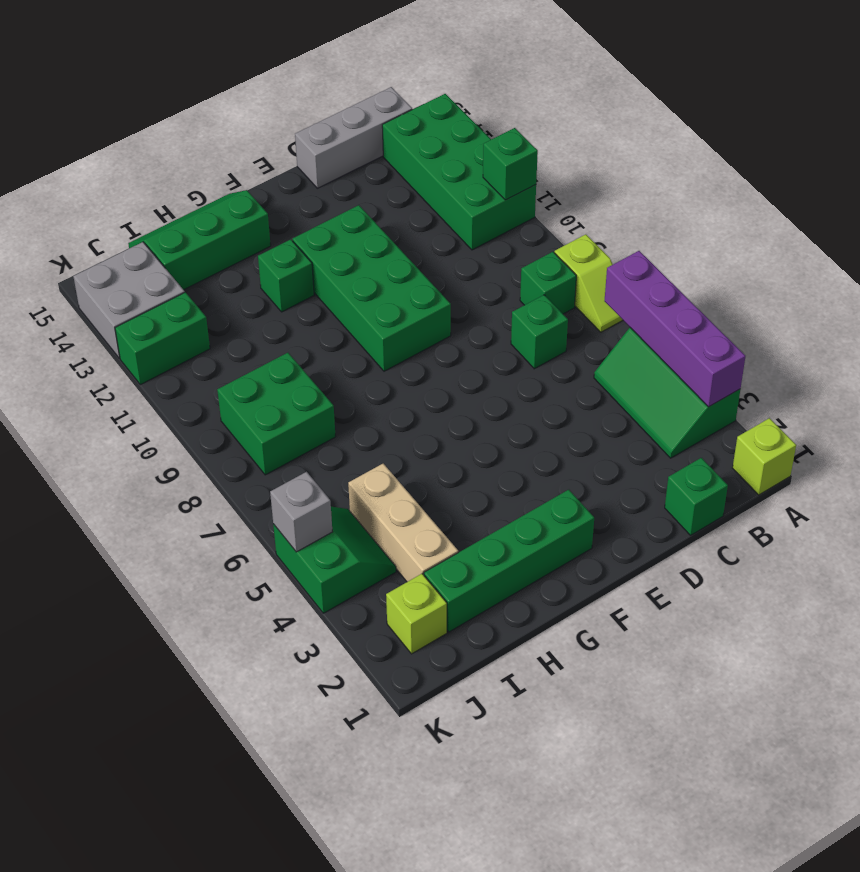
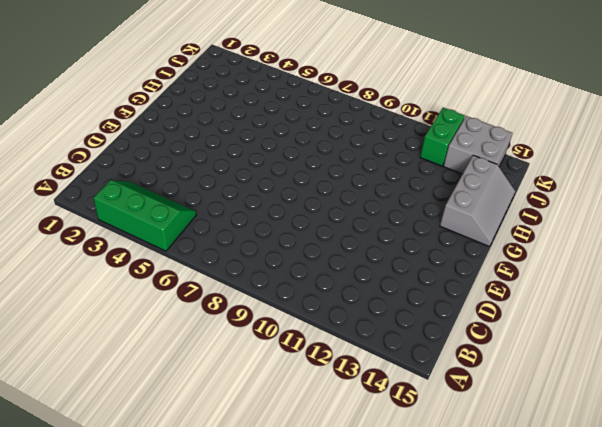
grey 2x3 slope [440,155,515,247] -> green 2x3 slope [128,190,271,290]
none -> lime 1x1 brick [733,418,796,495]
none -> lime 1x2 slope [554,234,623,332]
none -> green 2x4 brick [382,94,536,250]

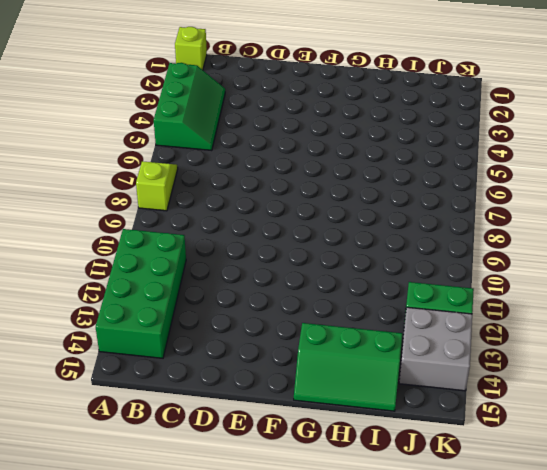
none -> green 1x1 brick [520,252,576,314]
none -> grey 1x3 brick [295,87,412,188]
none -> green 1x1 brick [665,458,728,535]

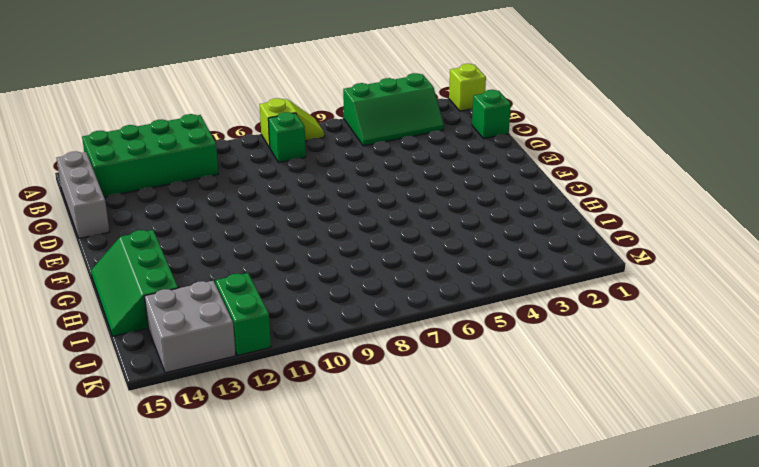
none -> green 1x1 brick [511,295,568,369]
none -> green 2x4 brick [293,205,451,371]
none -> green 1x4 brick [424,490,594,632]

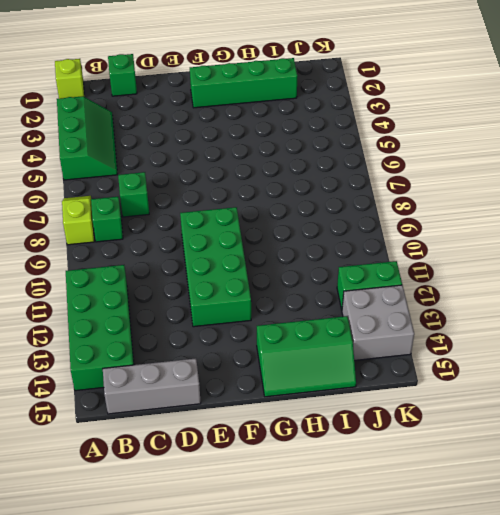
none -> green 1x1 brick [258,239,314,312]
none -> tan 1x3 brick [348,464,458,582]
none -> green 2x2 brick [217,353,336,475]

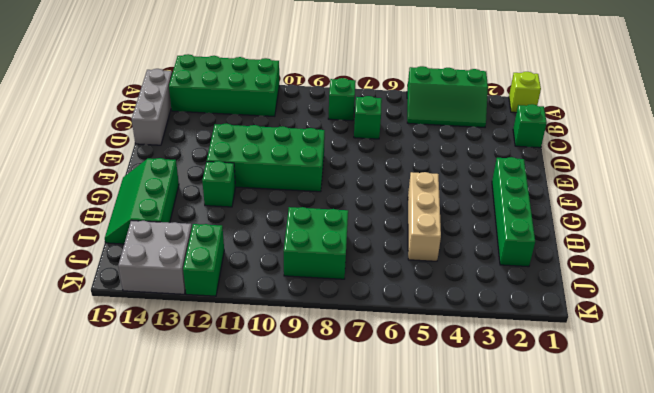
tan 1x3 brick [408,172,441,261] -> tan 1x3 brick turned to [348,464,458,582]
none -> lime 1x2 slope [554,234,623,332]
none -> lime 1x1 brick [386,574,447,654]
none -> green 2x2 slope [273,507,396,613]

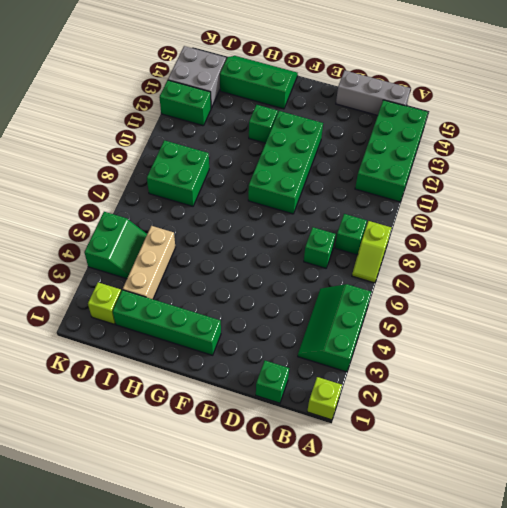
none -> purple 1x4 brick [605,251,745,407]
none -> green 1x1 brick [483,128,538,200]
none -> grey 1x1 brick [270,472,332,552]

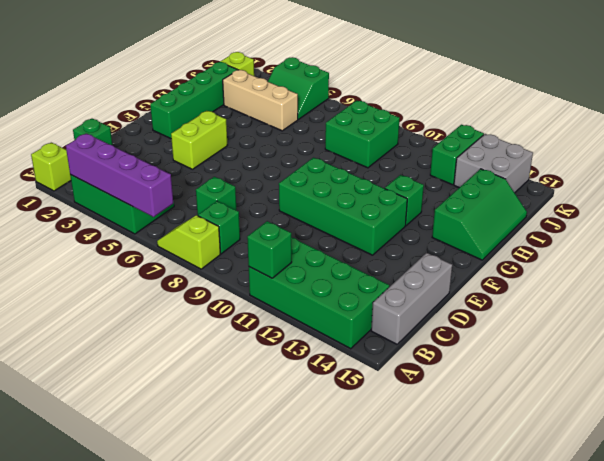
lime 1x2 brick [171,111,228,169] -> none
none -> grey 1x1 brick [270,472,332,552]

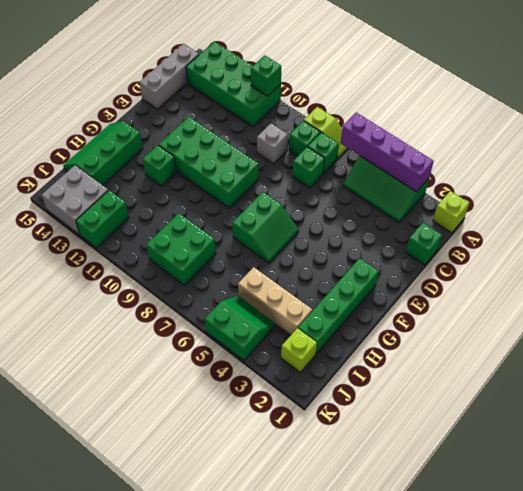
green 1x1 brick [308,133,339,173] -> none
grey 1x1 brick [257,123,288,164] -> grey 1x1 brick moved to [270,472,332,552]
green 2x2 slope [232,192,299,263] -> none

